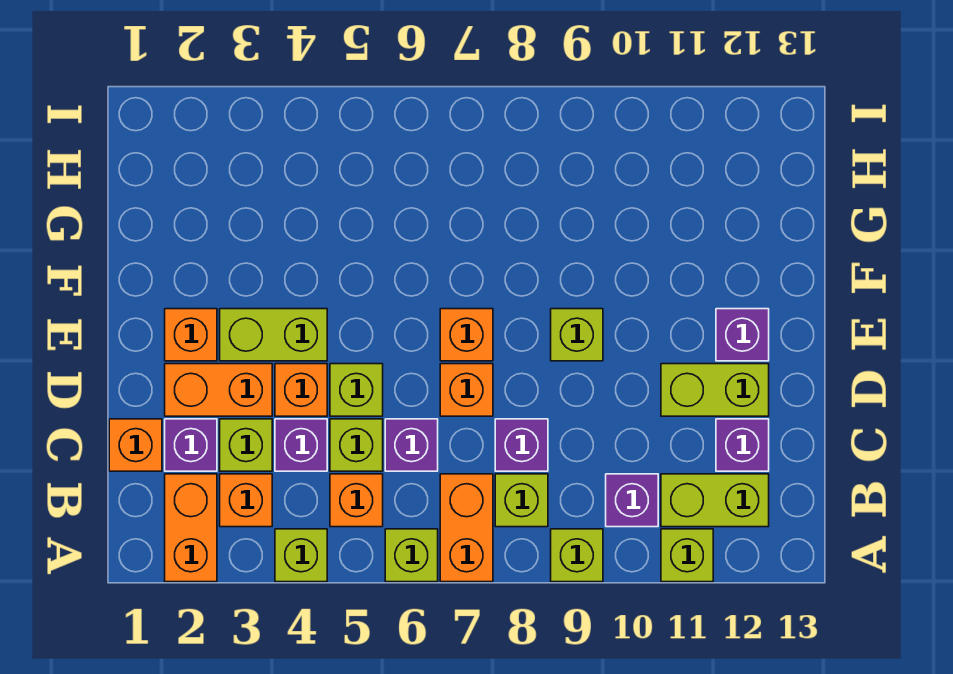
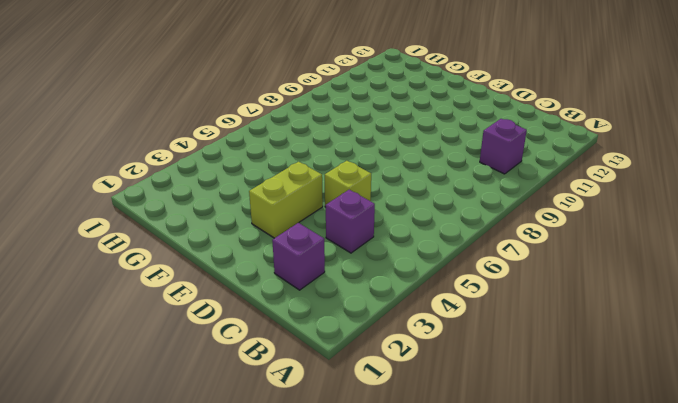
none -> orange 1x2 brick [165,474,217,582]
none -> lime 1x1 brick [275,529,327,582]
none -> lime 1x1 brick [385,529,438,582]

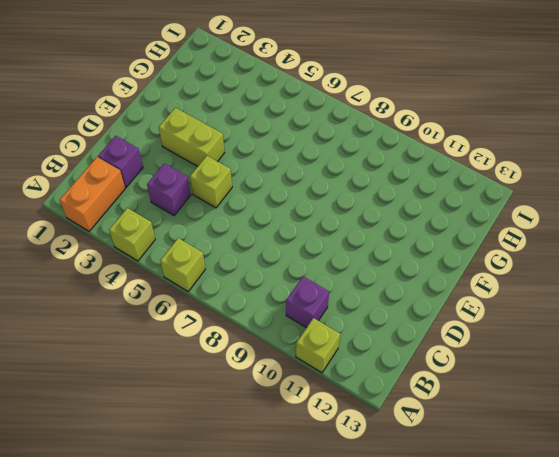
none -> orange 1x2 brick [440,474,493,582]
none -> lime 1x1 brick [551,529,603,582]
none -> orange 1x1 brick [220,474,272,527]

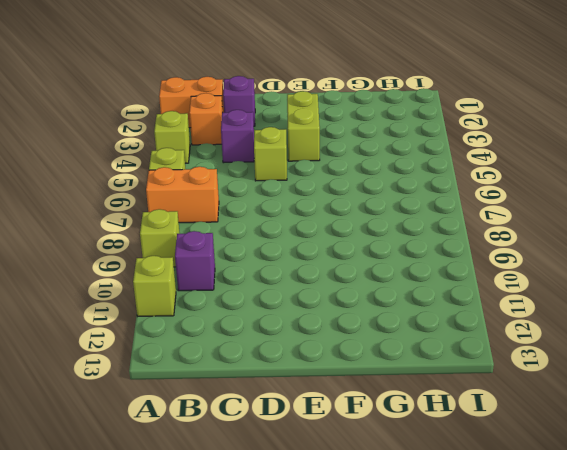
none -> orange 1x1 brick [330,474,383,527]
none -> lime 1x1 brick [495,474,548,527]
none -> lime 1x2 brick [661,474,769,527]

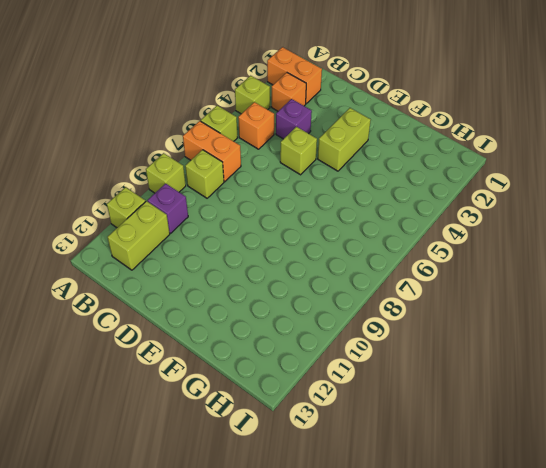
none -> orange 1x1 brick [109,419,162,471]
none -> purple 1x1 brick [165,419,217,471]
none -> lime 1x1 brick [220,419,272,471]

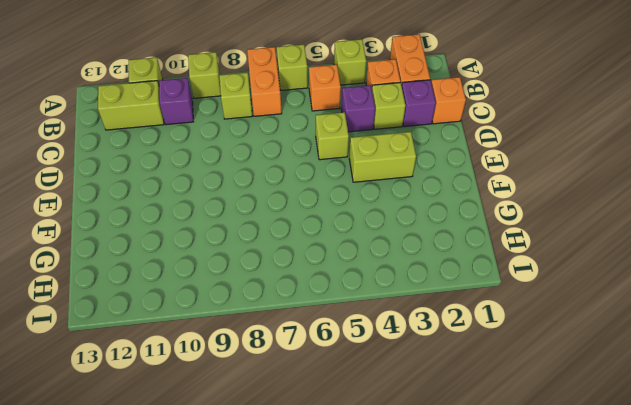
none -> lime 1x1 brick [330,419,383,471]
none -> purple 1x1 brick [385,419,438,471]
none -> purple 1x1 brick [495,419,548,471]

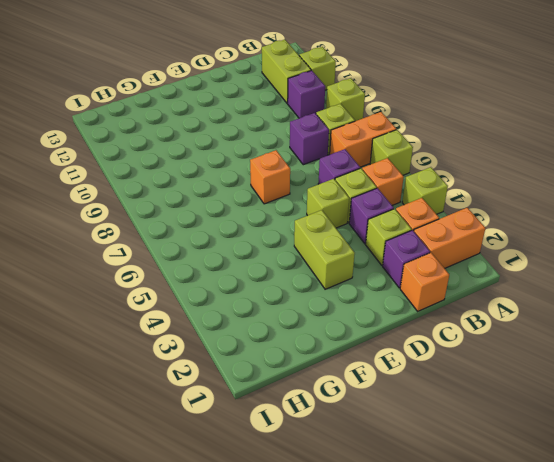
none -> purple 1x1 brick [716,419,769,471]
none -> orange 1x2 brick [165,364,272,416]
none -> orange 1x1 brick [275,364,327,416]

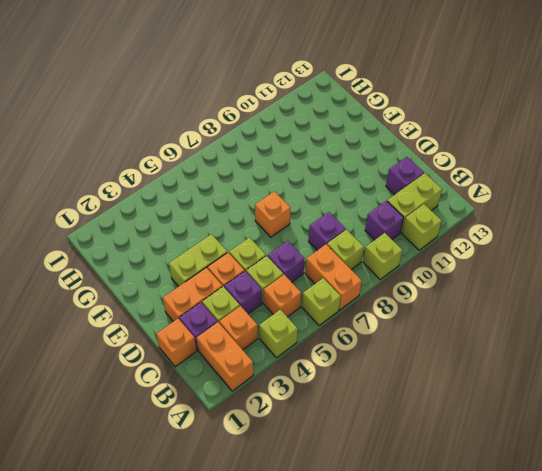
none -> orange 1x1 brick [440,364,493,416]
none -> lime 1x2 brick [661,364,769,416]
none -> orange 1x1 brick [165,309,217,361]

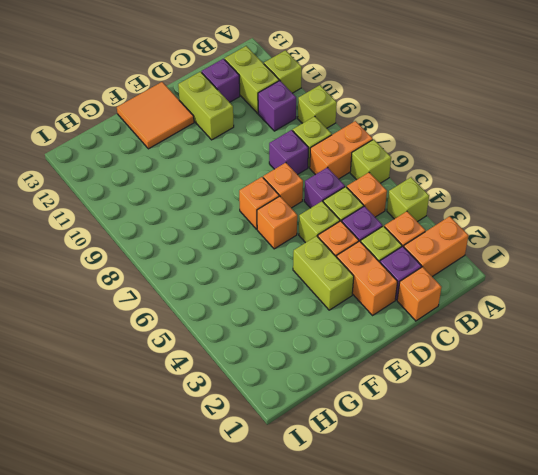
orange 1x1 brick [257,196,297,249] -> orange 1x1 brick moved to [165,309,217,361]
orange 2x2 tile [117,82,194,149] -> purple 1x1 brick [716,309,769,361]
none -> lime 1x1 brick [551,309,603,361]

